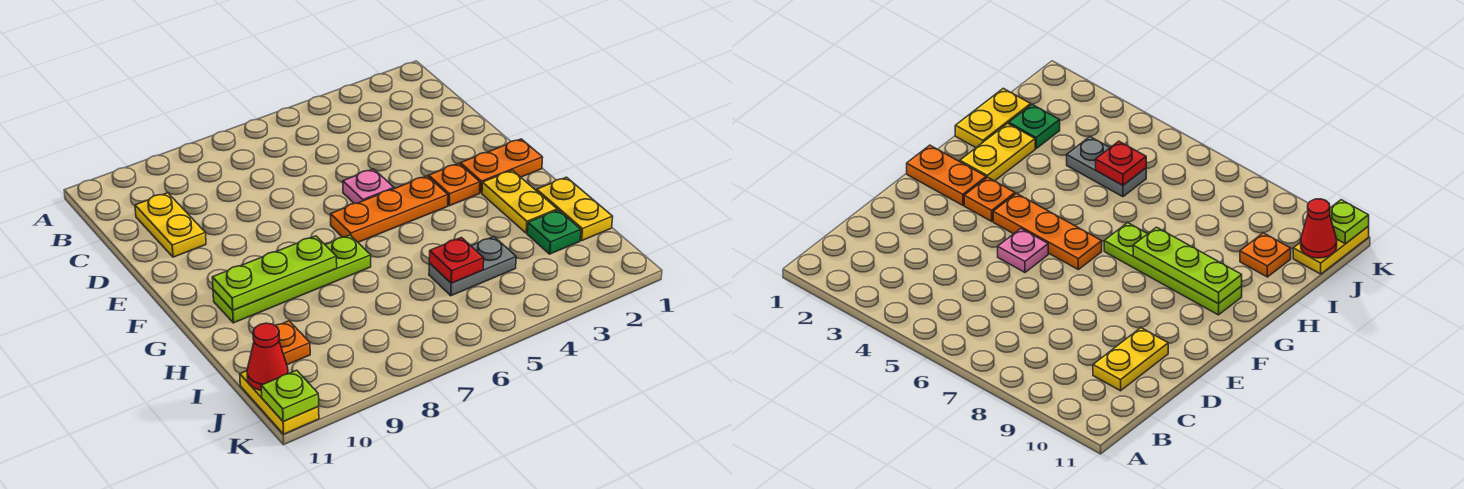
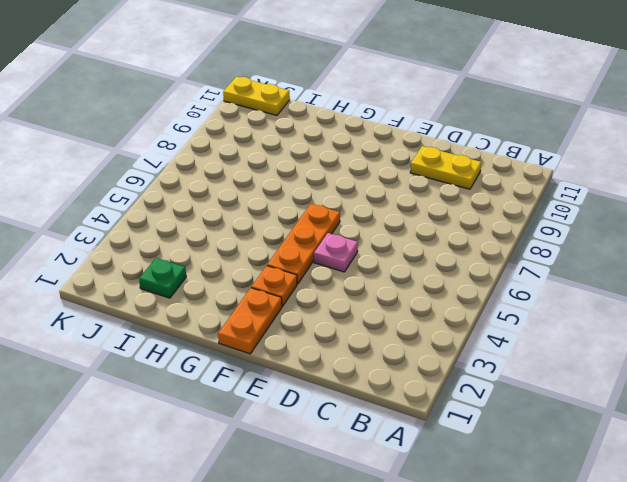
none -> yellow 1x2 plate [482,170,557,233]
none -> lime 1x4 plate [213,235,371,323]
none -> yellow 1x2 plate [537,177,613,241]

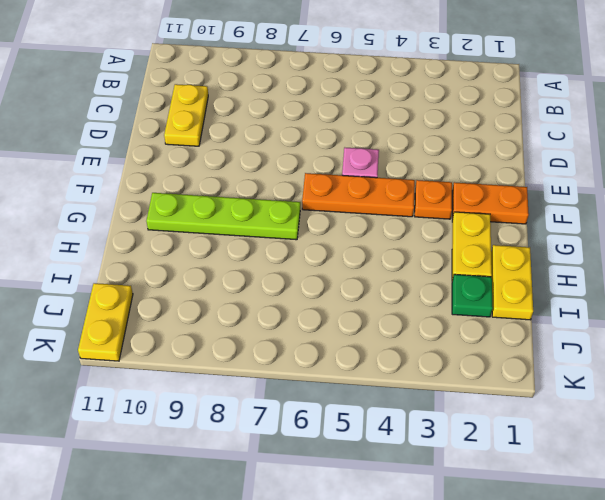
none -> grey 1x2 plate [429,237,516,296]
none -> orange 1x1 plate [275,321,310,365]
none -> lime 1x3 plate [212,236,337,310]

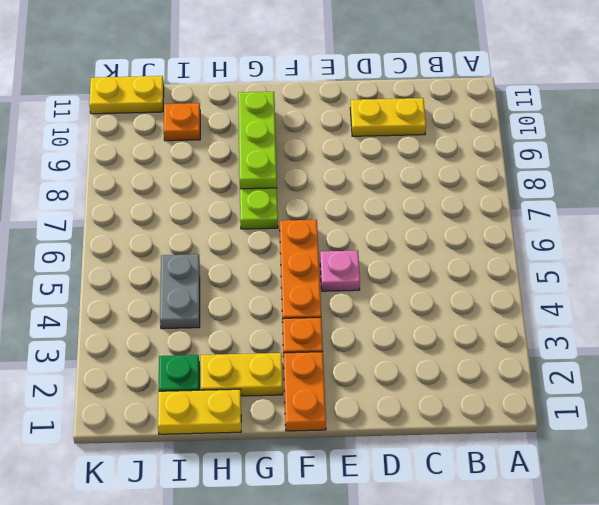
none -> red 1x1 plate [429,238,484,283]
none -> red 1x1 cone [247,323,288,390]
none -> lime 1x1 plate [261,370,319,422]

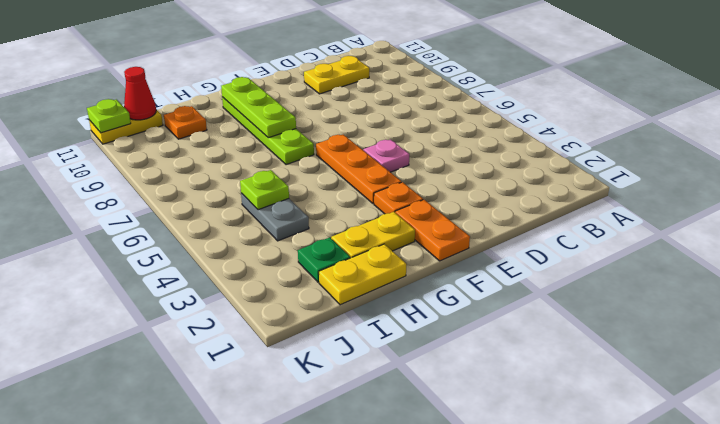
lime 1x1 plate [240,170,289,210] -> red 1x1 plate [429,238,484,283]

